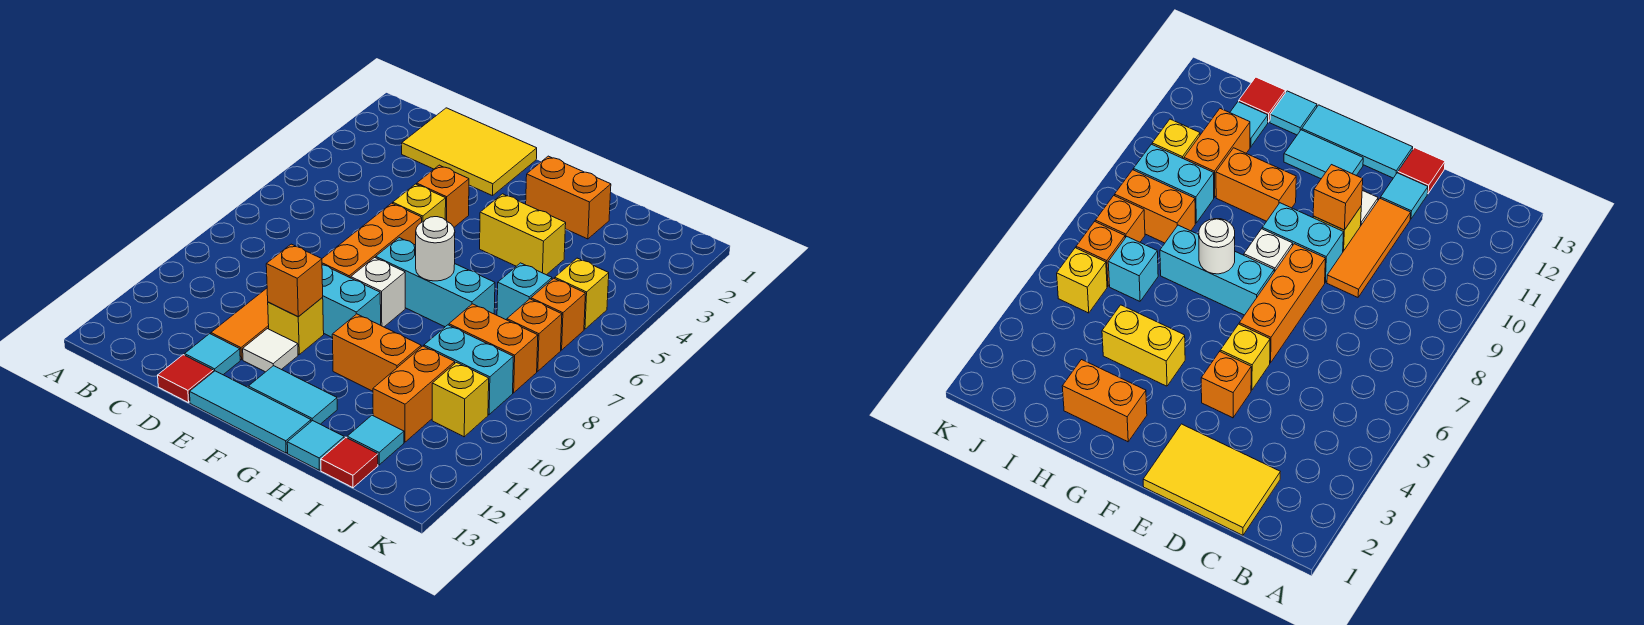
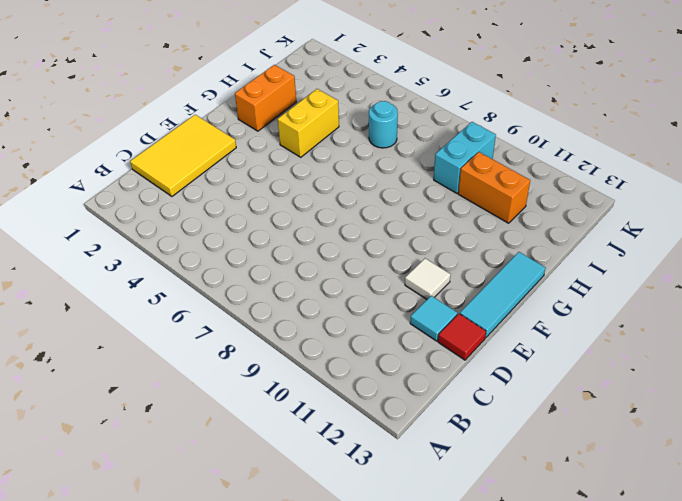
cyan 1x1 round brick [369,101,398,148] -> cyan 1x1 brick [497,263,552,320]
none -> orange 1x3 tile [211,288,269,360]
none -> orange 1x1 brick [417,165,469,227]
none -> yellow 1x1 brick [393,184,446,222]
none -> orange 1x3 brick [322,203,422,278]

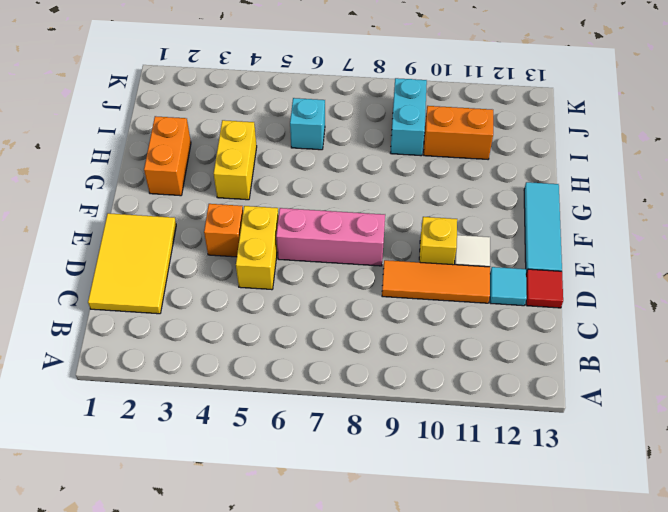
yellow 1x2 brick [236,206,279,290] -> yellow 1x1 brick [393,184,446,222]
pink 1x3 brick [276,208,385,266] -> orange 1x3 brick [322,203,422,278]
none -> cyan 1x2 brick [322,265,381,338]
none -> cyan 1x3 brick [376,238,495,327]
none -> white 1x1 brick [351,258,405,327]
none -> cyan 1x2 tile [248,366,337,424]

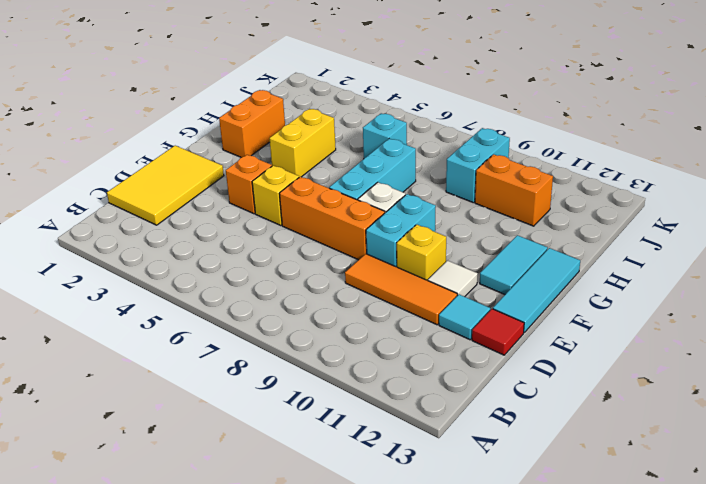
none -> orange 1x2 brick [332,314,421,391]
none -> cyan 1x1 tile [287,421,344,470]
none -> orange 1x2 brick [449,304,538,393]
none -> cyan 1x1 tile [347,415,404,465]

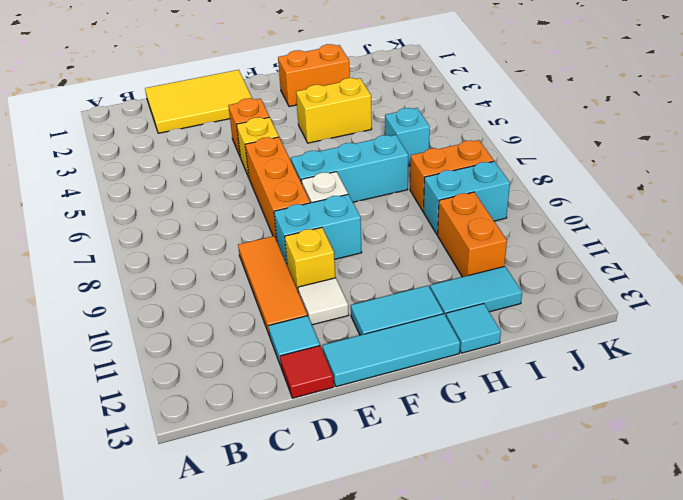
cyan 1x2 tile [430,266,522,316] -> cyan 1x1 tile [347,415,404,465]
none -> orange 1x2 brick [332,314,421,391]
none -> red 1x1 tile [321,438,378,488]
none -> yellow 1x1 brick [555,258,609,329]
none -> orange 1x1 brick [531,278,586,350]

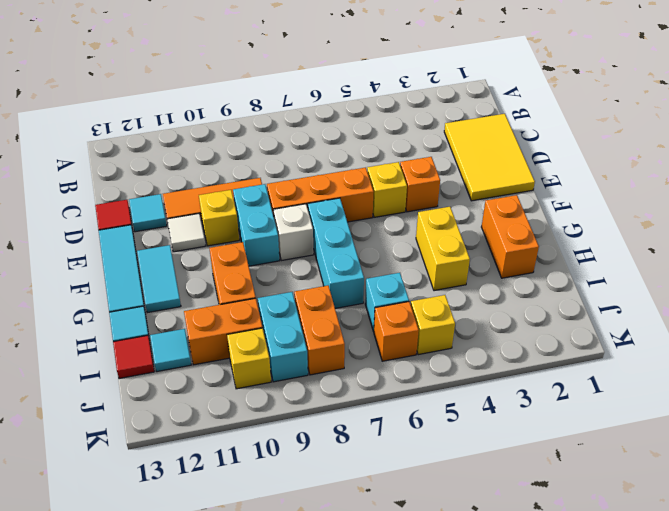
none -> orange 1x1 brick [507,299,562,371]
none -> orange 1x1 brick [266,244,323,317]
none -> white 1x1 round brick [416,217,455,281]

